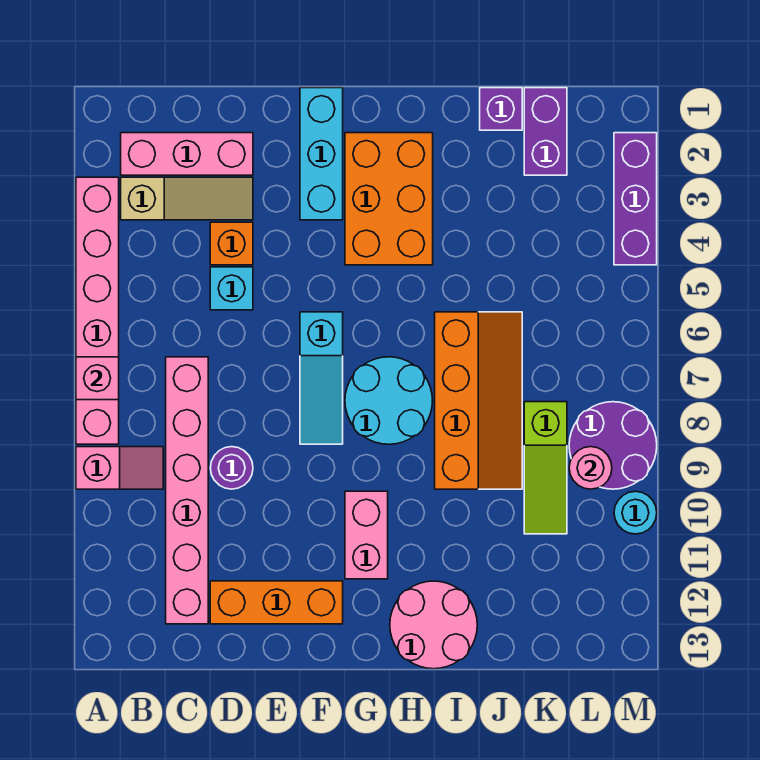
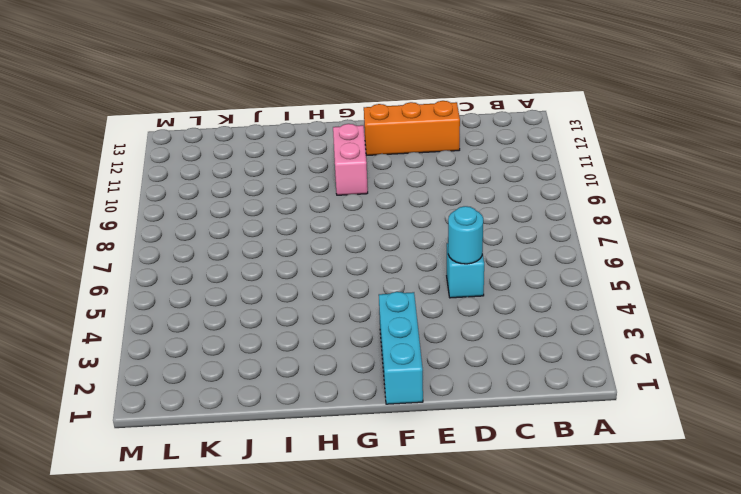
cyan 1x1 round brick [448,206,483,264] -> cyan 1x1 round brick moved to [614,491,657,534]
none -> pink 1x6 brick [76,177,119,444]
none -> pink 1x2 slope [76,447,163,489]
none -> pink 1x3 brick [121,133,253,175]

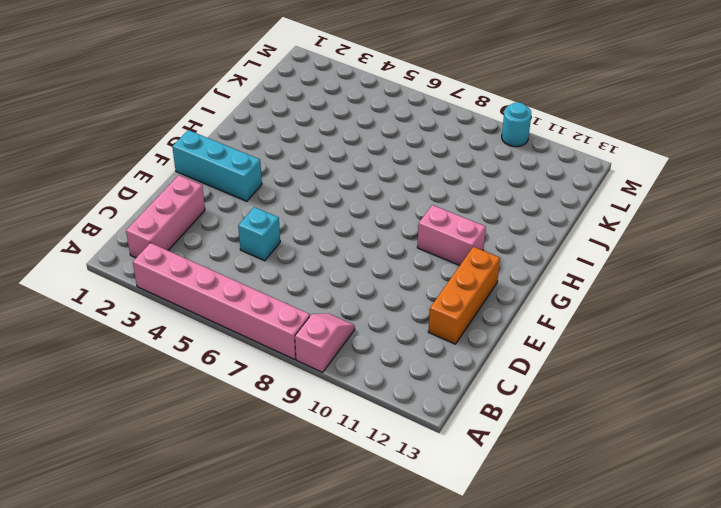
none -> tan 1x3 slope [121,177,253,220]
none -> pink 1x6 brick [166,357,208,624]
none -> orange 1x1 brick [210,222,253,265]

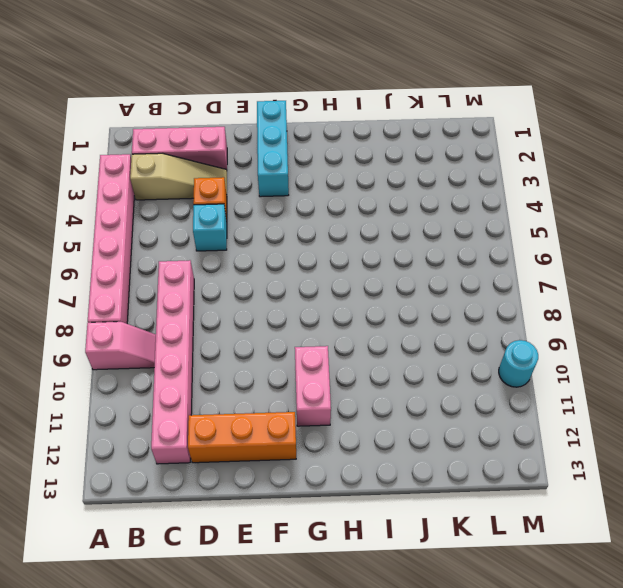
none -> purple 1x1 round brick [210,447,253,489]
none -> cyan 1x3 slope [300,312,343,444]
none -> orange 2x3 brick [345,133,433,265]

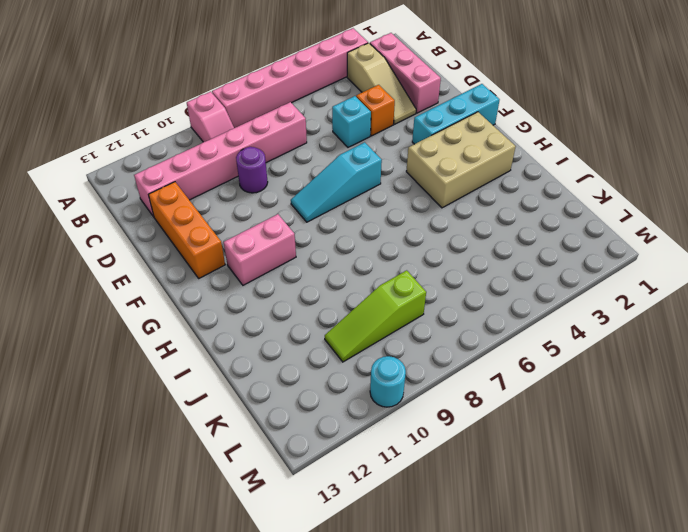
tan 2x3 brick [406,112,516,208] -> orange 2x3 brick [345,133,433,265]
none -> cyan 2x2 round brick [345,357,433,444]
none -> pink 2x2 round brick [390,581,477,669]
none -> orange 2x4 slope [435,312,522,489]

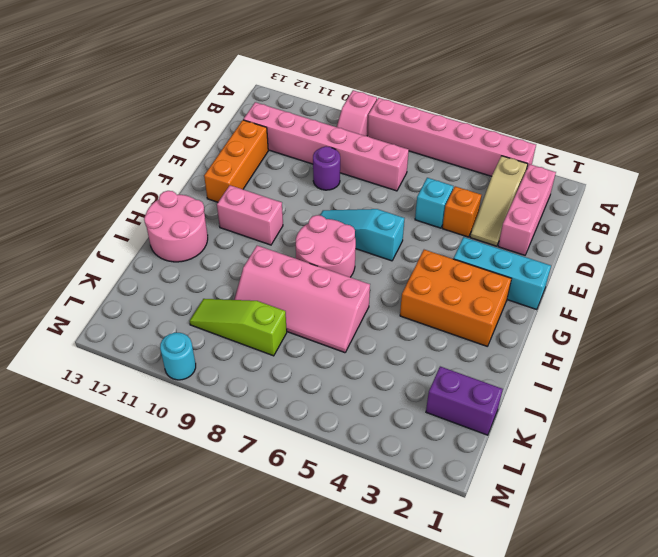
pink 2x2 round brick [296,215,356,277] -> cyan 2x2 round brick [345,357,433,444]
pink 2x4 slope [234,246,370,353] -> orange 2x4 slope [435,312,522,489]
none -> purple 1x1 brick [480,88,522,130]
none -> purple 2x2 round brick [569,402,657,489]
none -> purple 1x3 brick [614,133,657,265]

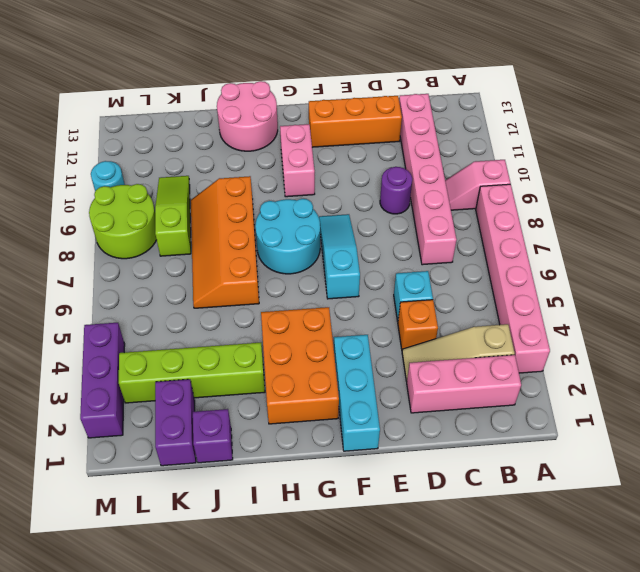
lime 1x4 brick [119,343,265,403] -> none
lime 2x2 round brick [89,184,157,259] -> purple 2x2 round brick [569,402,657,489]
none -> pink 1x1 brick [76,357,119,400]
none -> pink 1x1 round brick [569,447,612,489]

